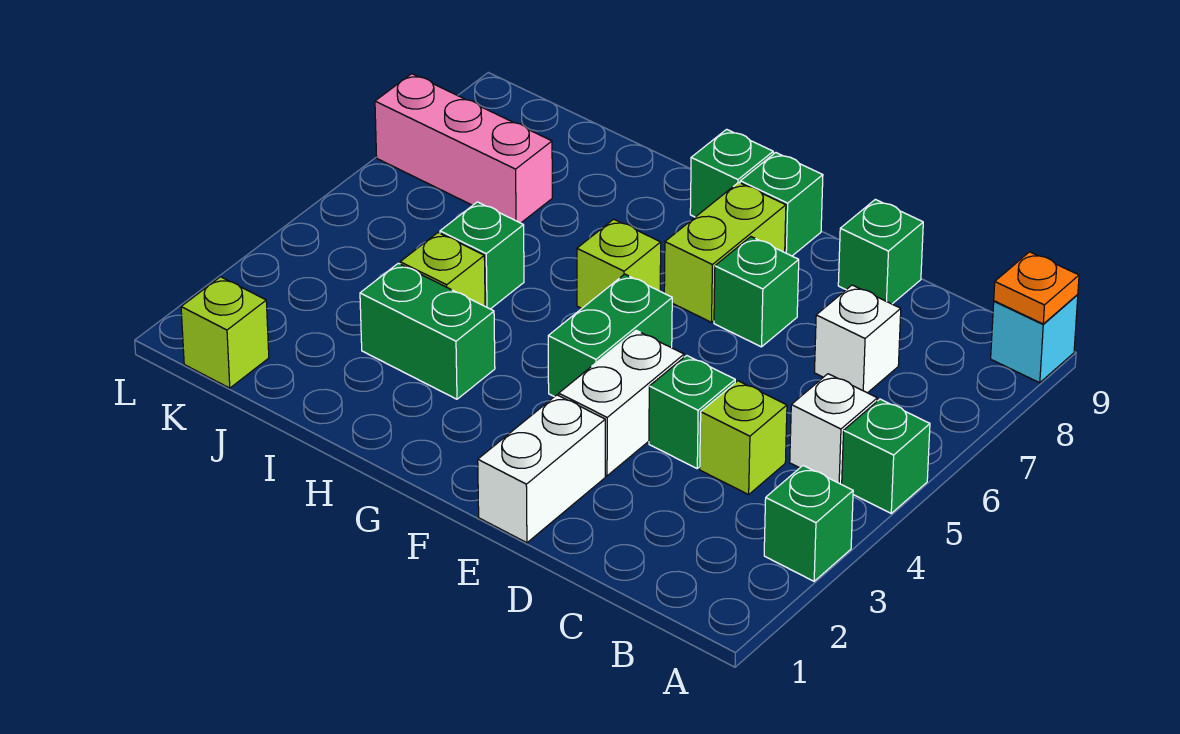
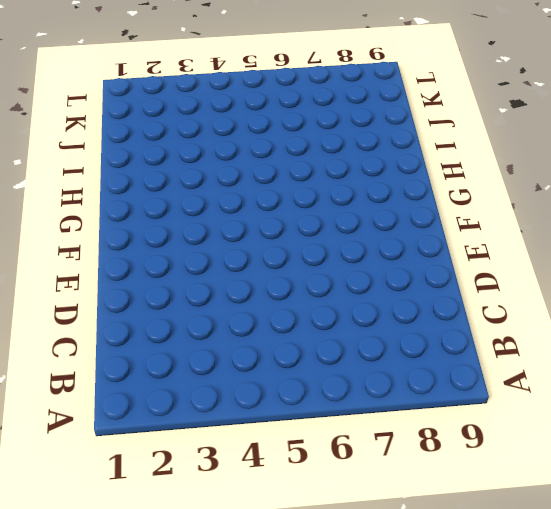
none -> green 1x1 brick [764,466,853,581]
none -> green 1x1 brick [842,399,930,513]
none -> cyan 1x1 brick [991,295,1078,383]

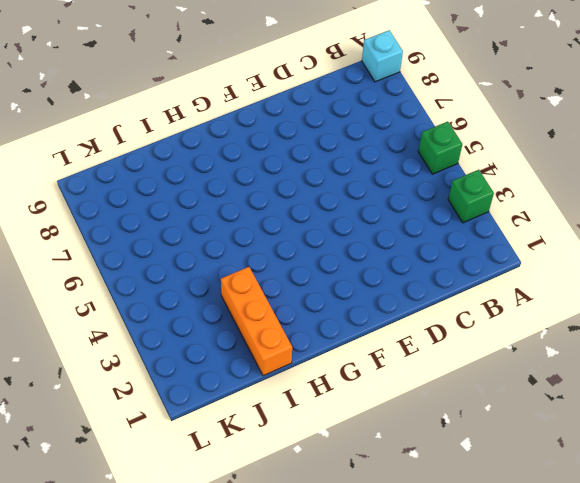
orange 1x3 brick [221,267,292,376] -> green 1x2 brick [360,263,495,399]
none -> white 1x1 brick [790,374,877,484]
none -> lime 1x1 brick [700,381,787,495]
none -> white 1x1 brick [815,285,901,393]

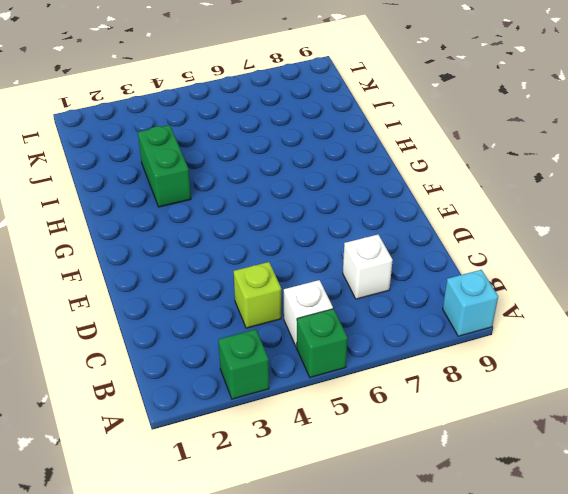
none -> green 1x1 brick [649,355,735,468]
none -> green 1x1 brick [838,199,923,304]
none -> white 1x2 brick [478,395,605,543]

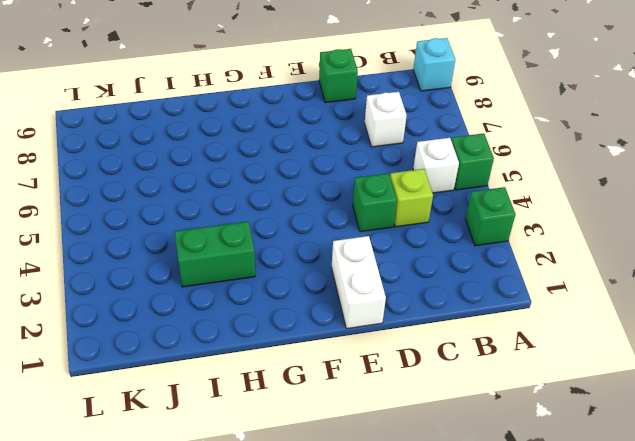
none -> white 1x2 brick [559,331,684,476]
none -> green 1x1 brick [714,237,799,347]
none -> green 1x2 brick [548,274,672,397]

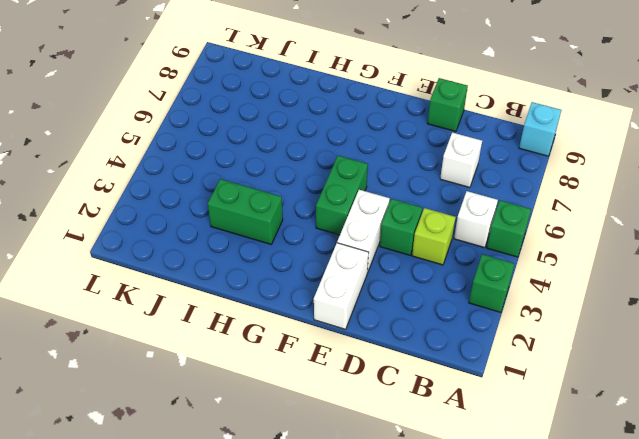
none -> green 1x1 brick [714,237,799,347]
none -> lime 1x2 brick [664,182,786,322]
none -> green 1x1 brick [740,153,823,256]

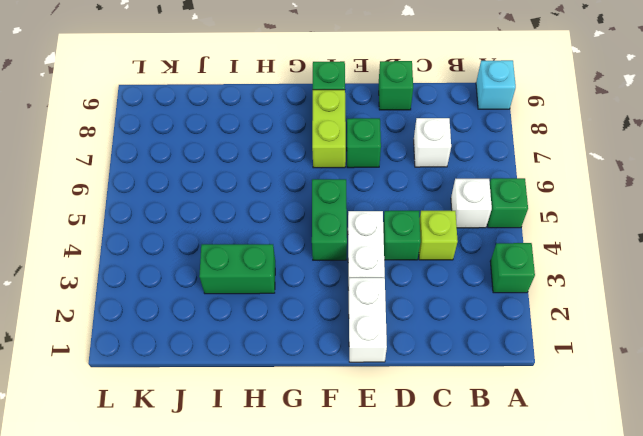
none -> lime 1x1 brick [577,219,661,309]
none -> green 1x1 brick [690,129,773,217]
none -> lime 1x1 brick [400,233,485,306]

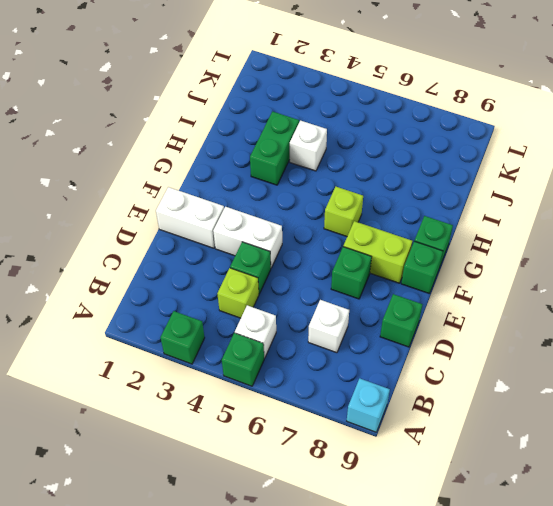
white 1x1 brick [290,121,327,171] -> lime 1x1 brick [400,233,485,306]
none -> green 1x2 brick [548,274,672,397]
none -> green 1x1 brick [440,202,524,309]
none -> pink 1x3 brick [375,74,552,223]

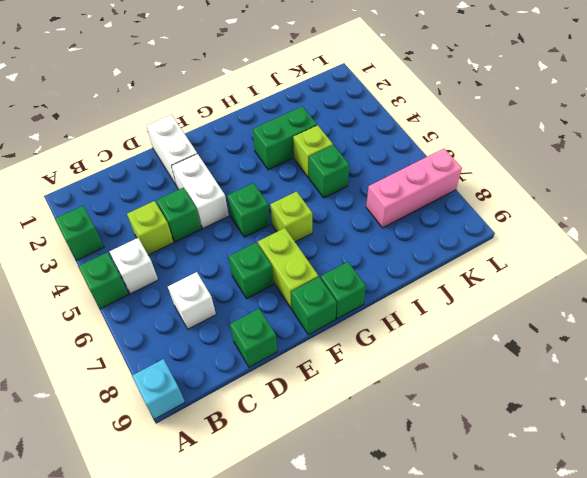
green 1x1 brick [227,183,270,237] -> green 1x2 brick [548,274,672,397]
none -> lime 1x1 brick [181,277,269,388]
none -> orange 1x1 plate [994,252,1079,324]

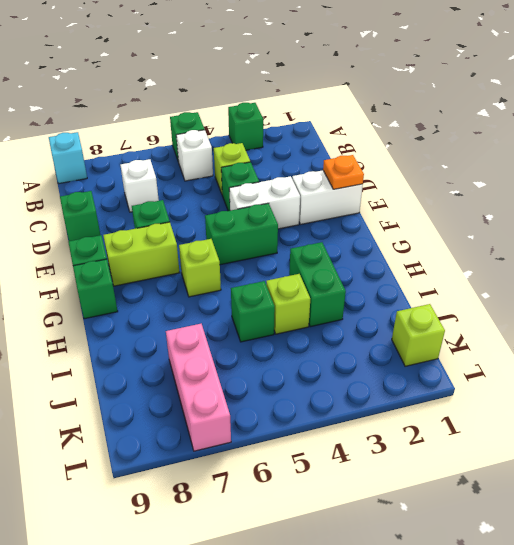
orange 1x1 plate [323,155,364,189] -> orange 1x1 plate moved to [994,252,1079,324]

